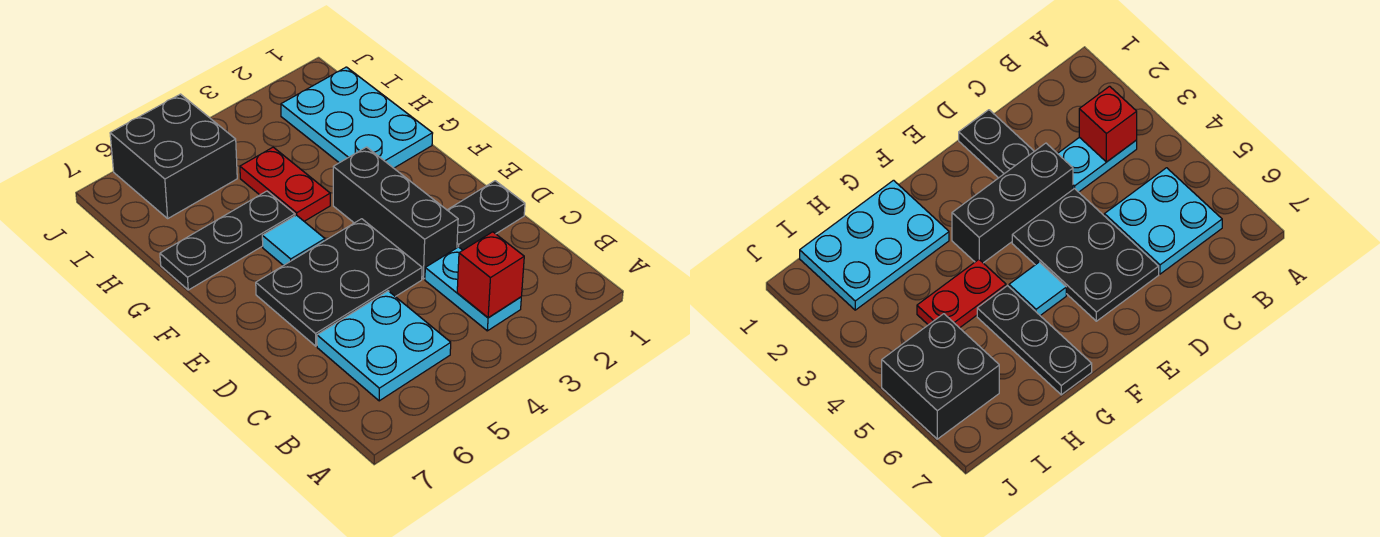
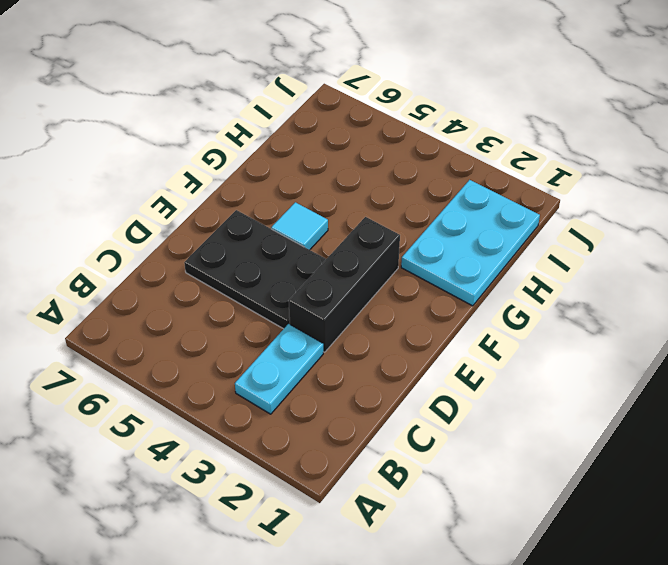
none -> cyan 2x2 plate [317,291,451,401]
none -> black 1x2 plate [448,181,525,250]

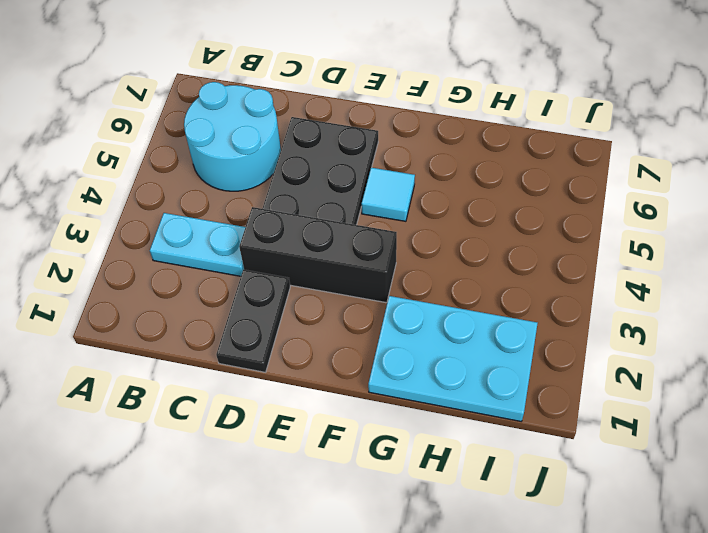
cyan 2x2 round brick [184,82,281,191] -> cyan 2x2 plate [317,291,451,401]
none -> red 1x2 plate [240,147,330,221]
none -> black 1x3 plate [160,191,295,290]

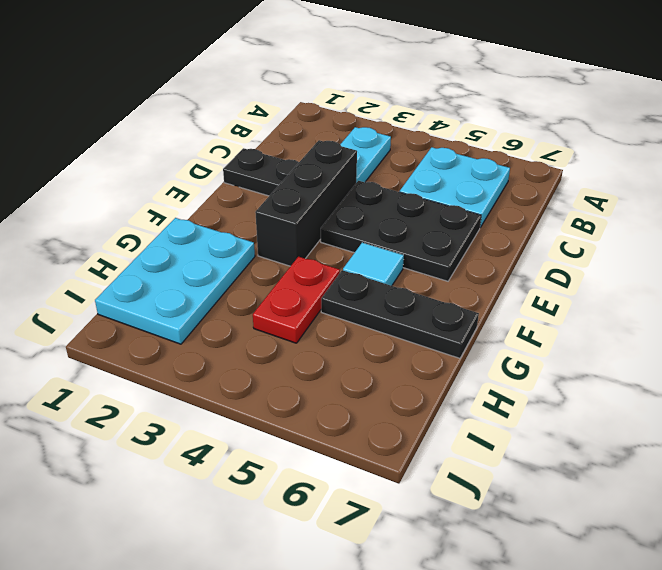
none -> black 2x2 brick [110,94,237,218]
none -> red 1x1 brick [457,232,524,318]

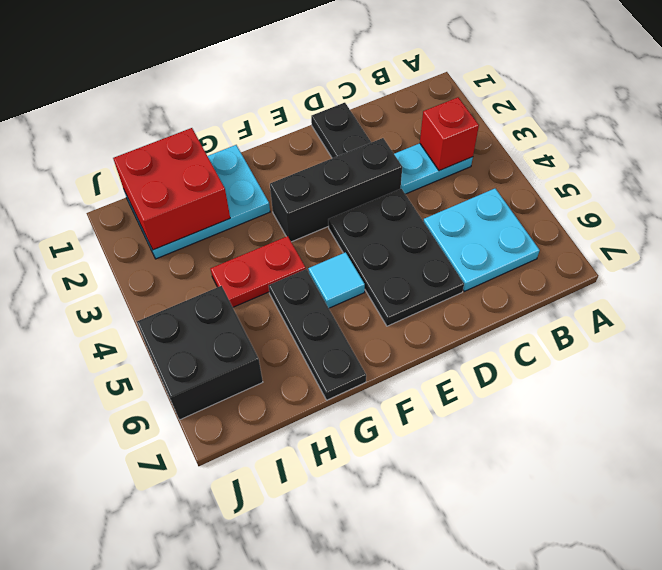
red 2x2 brick [113,128,230,250] -> none

